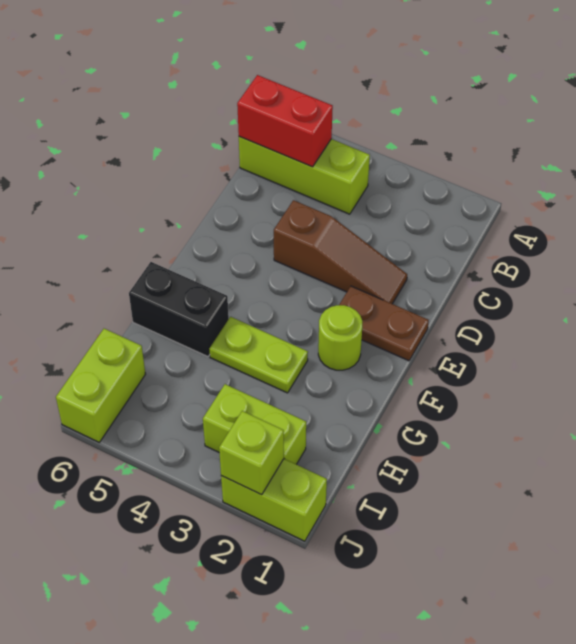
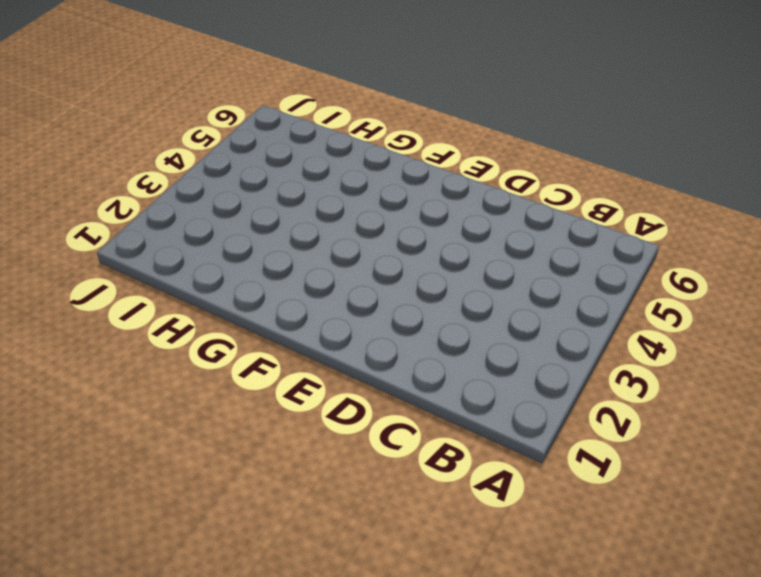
none -> lime 1x3 brick [239,137,370,214]
none -> brown 1x3 slope [274,200,407,304]

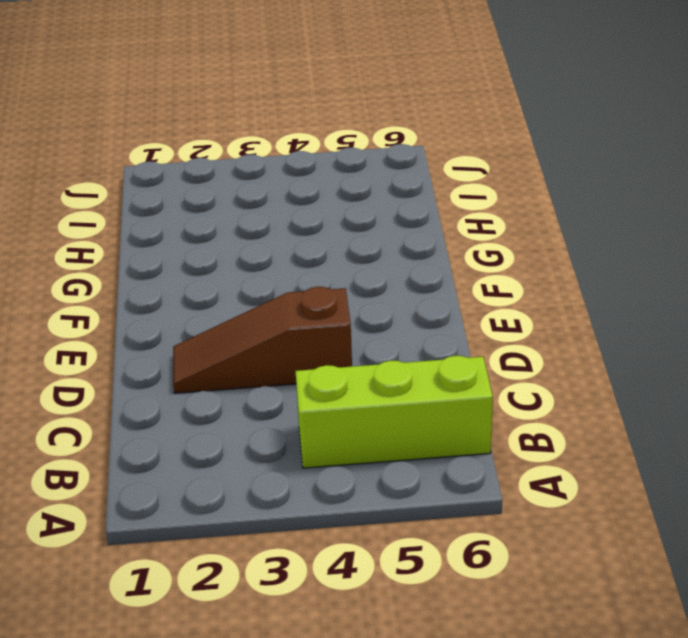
none -> brown 1x2 plate [339,286,429,361]
none -> lime 1x1 round brick [318,305,362,370]

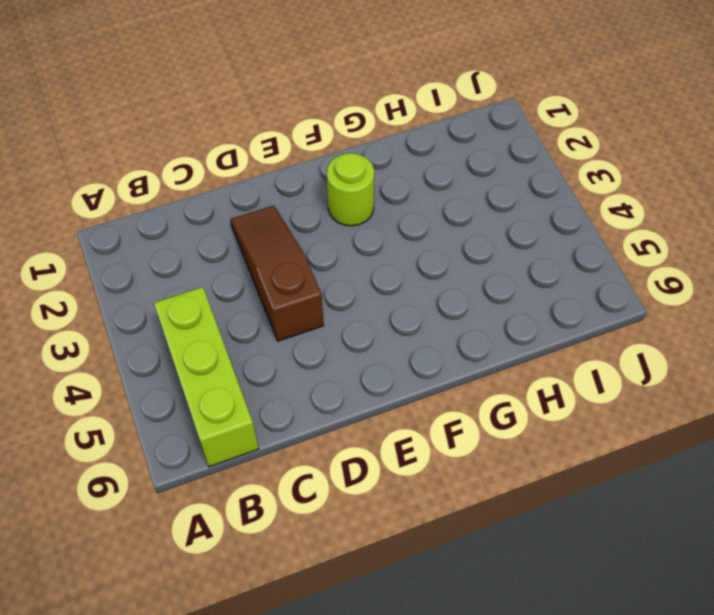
none -> brown 1x2 plate [339,286,429,361]
none -> lime 1x2 plate [210,317,308,393]

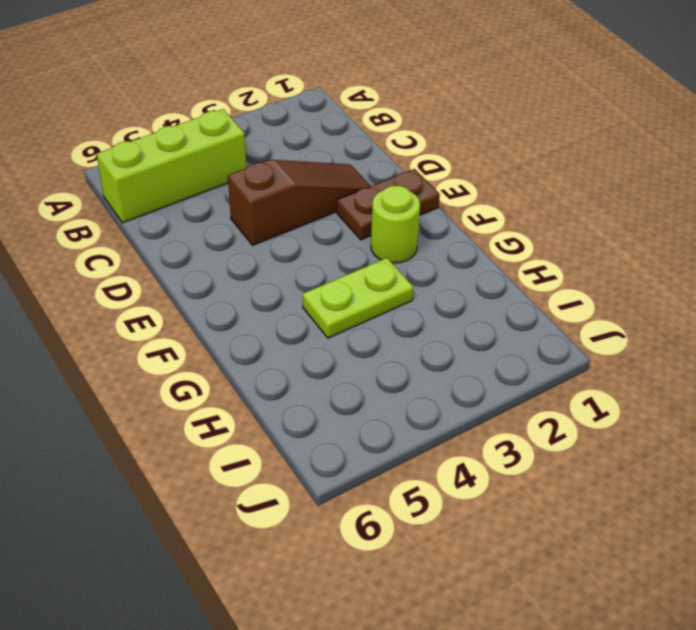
none -> black 1x2 brick [129,262,229,357]
none -> lime 1x2 brick [203,384,306,464]

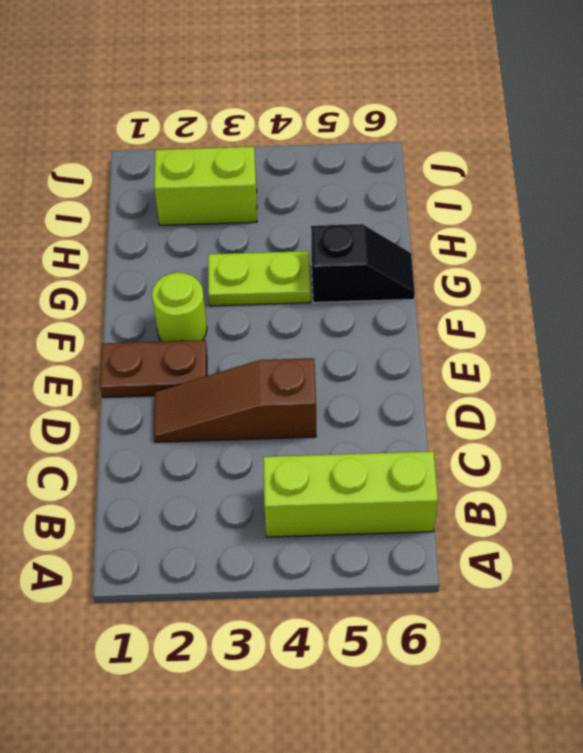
black 1x2 slope [311,224,415,303] -> black 1x2 brick [129,262,229,357]
none -> lime 1x2 brick [56,329,145,442]
none -> lime 1x2 brick [221,459,327,541]

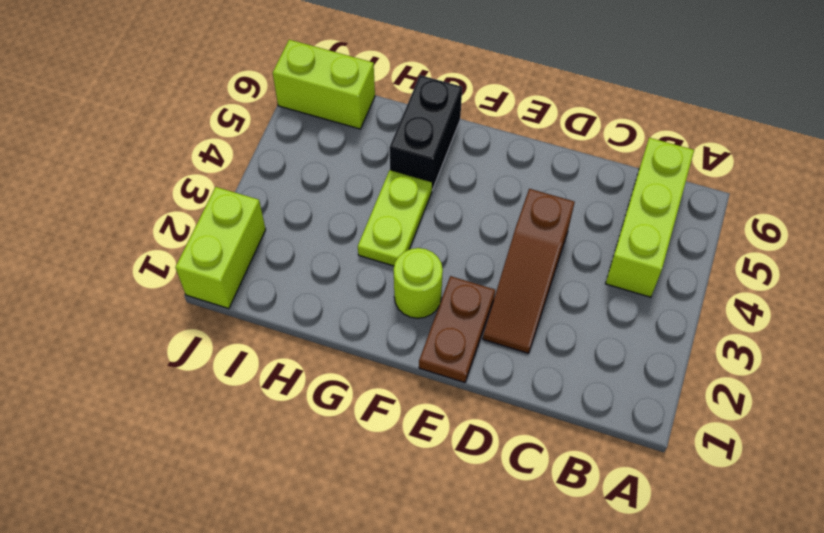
none -> lime 1x2 brick [203,384,306,464]
none -> red 1x2 brick [237,75,333,167]

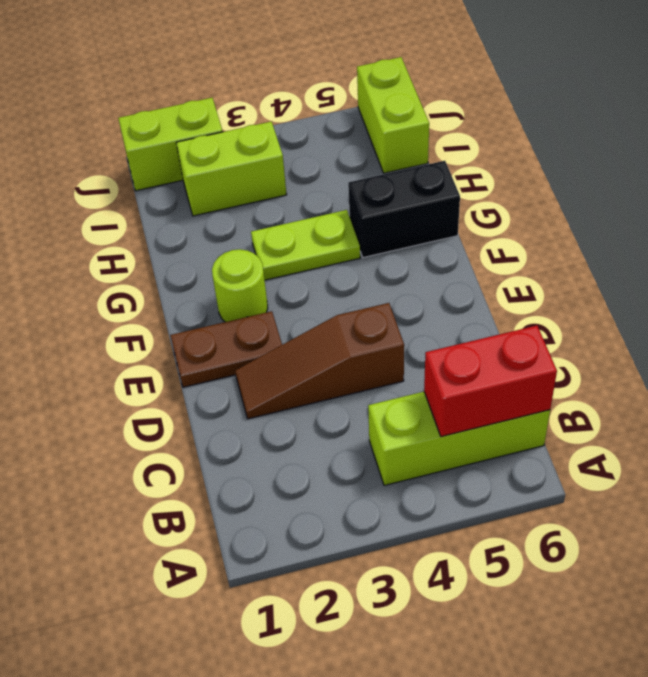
none -> lime 1x1 brick [219,411,284,495]

